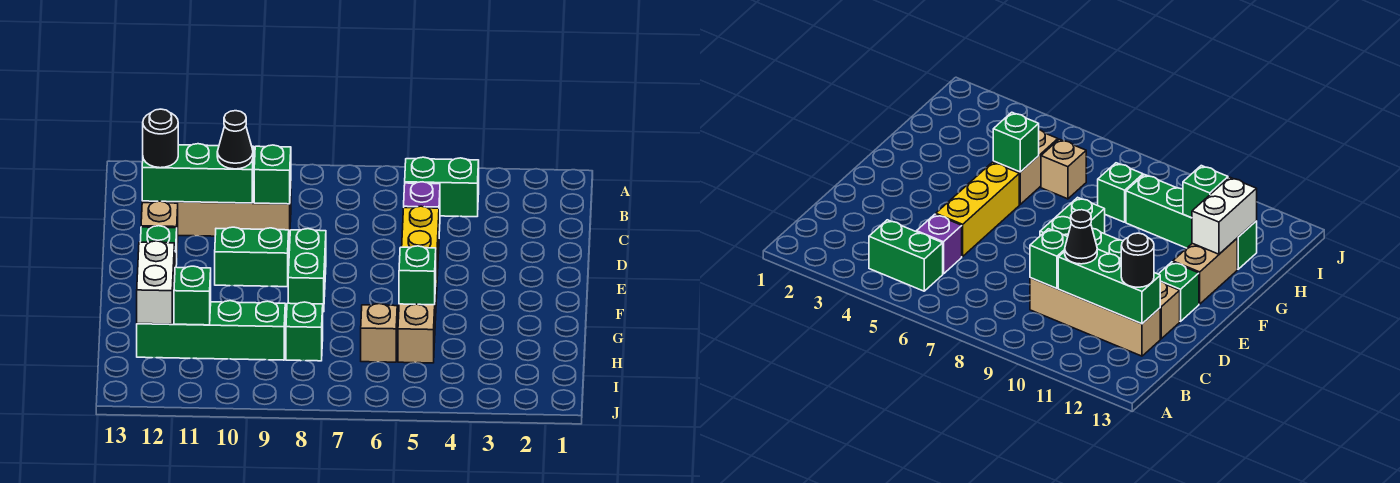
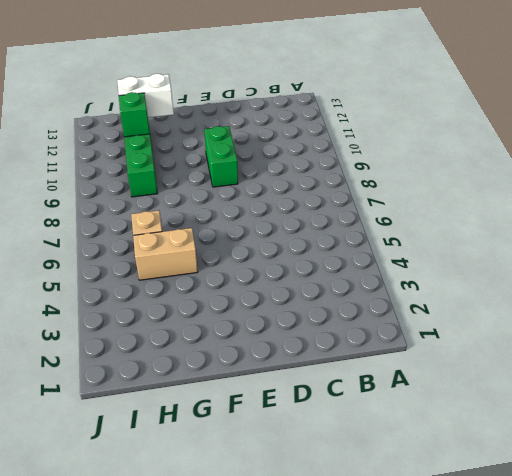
none -> green 1x2 brick [405,157,479,217]
none -> purple 1x1 brick [404,182,440,231]
none -> tan 1x4 brick [142,180,291,237]

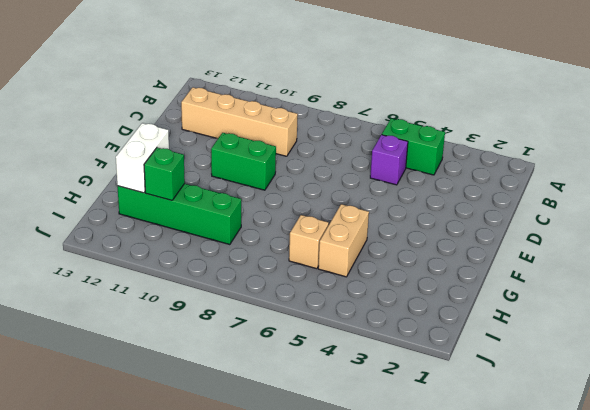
none -> yellow 1x3 brick [402,206,439,298]
none -> tan 1x1 brick [141,201,178,243]
none -> green 1x2 brick [288,229,326,312]

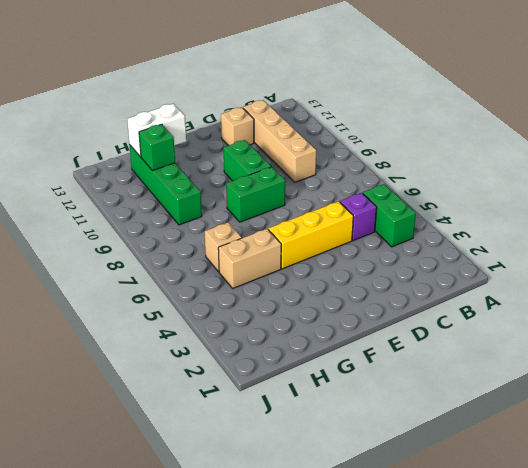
none -> green 1x1 brick [140,226,177,265]
none -> tan 1x2 brick [1173,239,1237,304]
none -> green 1x1 brick [286,302,323,361]

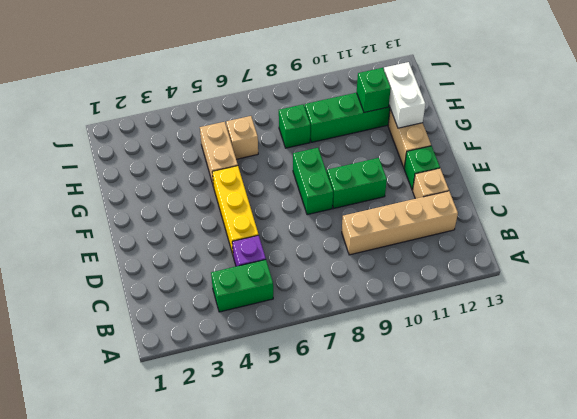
none -> green 1x1 brick [254,145,291,204]
none -> green 1x3 brick [142,144,254,203]
none -> green 1x1 brick [399,246,436,305]

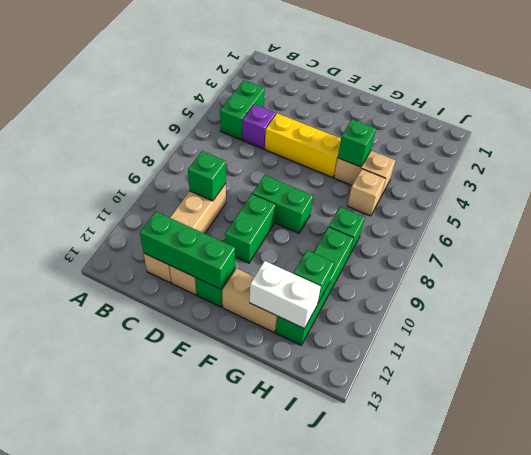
green 1x3 brick [140,212,235,289] -> green 1x3 brick turned to [142,144,254,203]
none -> black 1x1 cone [217,111,253,169]
none -> black 1x1 round brick [143,109,178,168]

